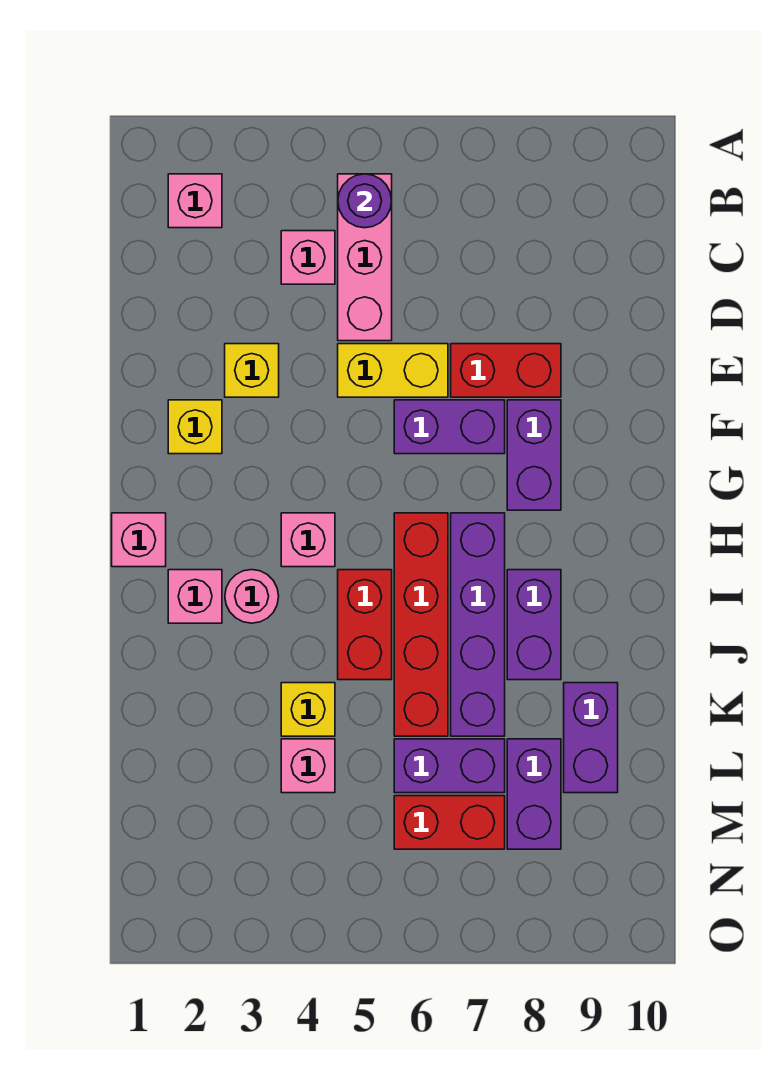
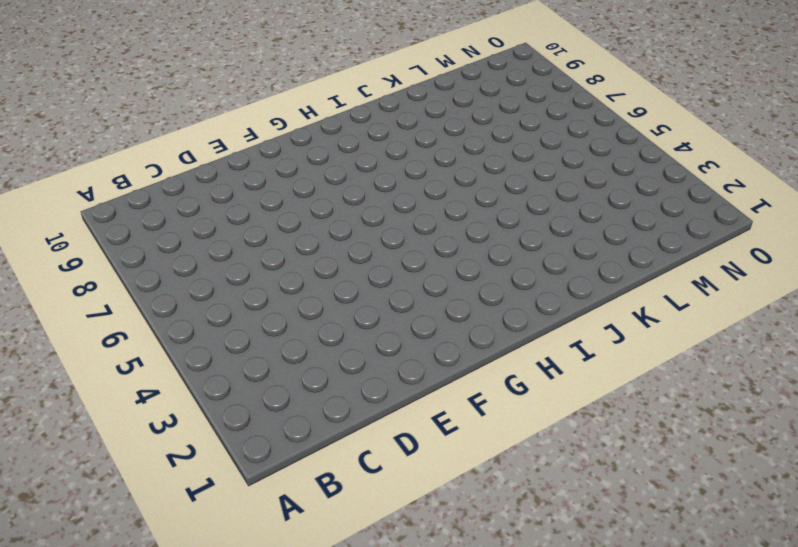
none -> pink 1x1 brick [168,174,222,228]
none -> pink 1x3 brick [338,174,392,341]
none -> pink 1x1 brick [281,231,335,284]

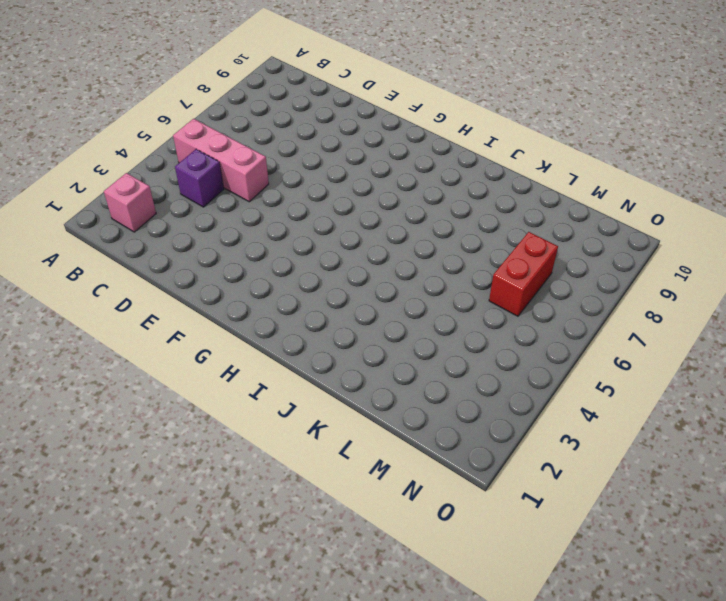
purple 1x1 brick [175,149,224,207] -> pink 1x1 brick [281,231,335,284]
none -> yellow 1x1 brick [225,344,279,397]
none -> yellow 1x2 brick [338,344,448,397]
none -> red 1x2 brick [451,344,561,397]

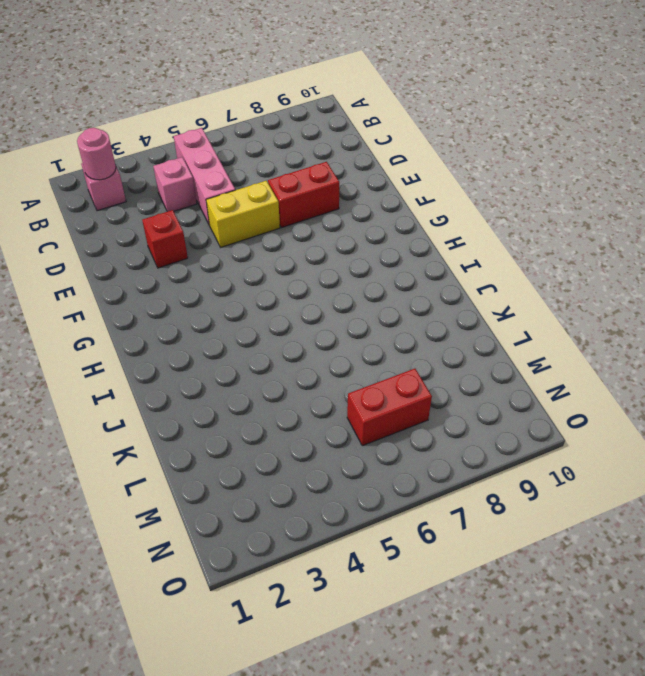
pink 1x1 round brick [77,128,116,180] -> pink 1x1 round brick moved to [225,570,279,623]
red 1x1 brick [142,210,188,268] -> yellow 1x1 brick [225,344,279,397]
none -> yellow 1x1 brick [168,400,222,454]
none -> purple 1x2 brick [394,400,505,454]
none -> purple 1x2 brick [507,400,561,510]

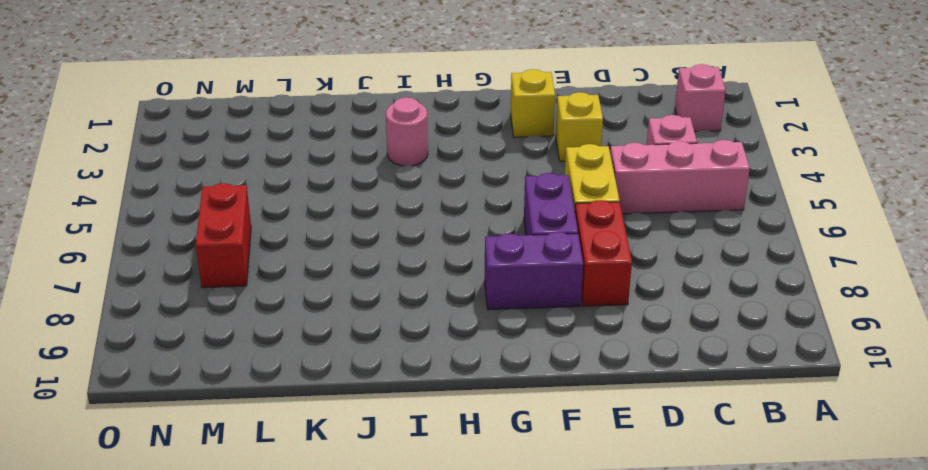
none -> pink 1x1 brick [112,513,166,567]
none -> pink 1x1 brick [281,513,335,567]
none -> red 1x4 brick [394,513,448,736]

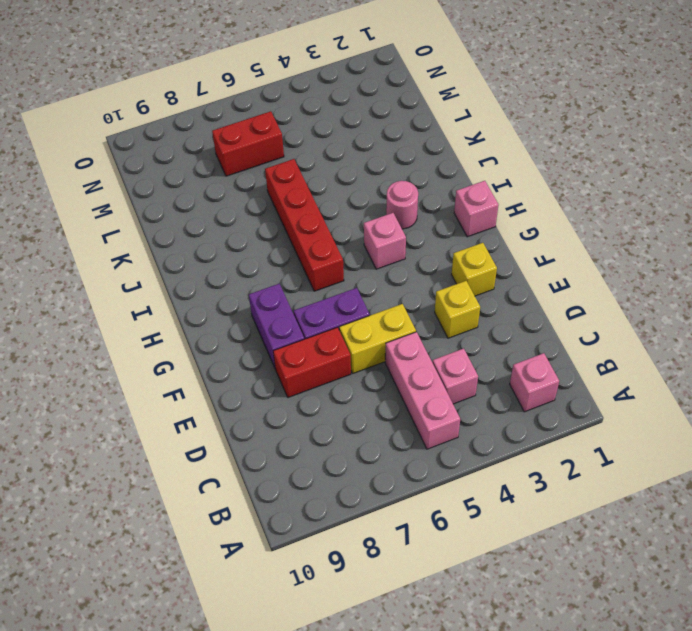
none -> purple 1x4 brick [451,513,505,736]
none -> pink 1x1 brick [168,570,222,623]
none -> red 1x2 brick [338,570,392,680]

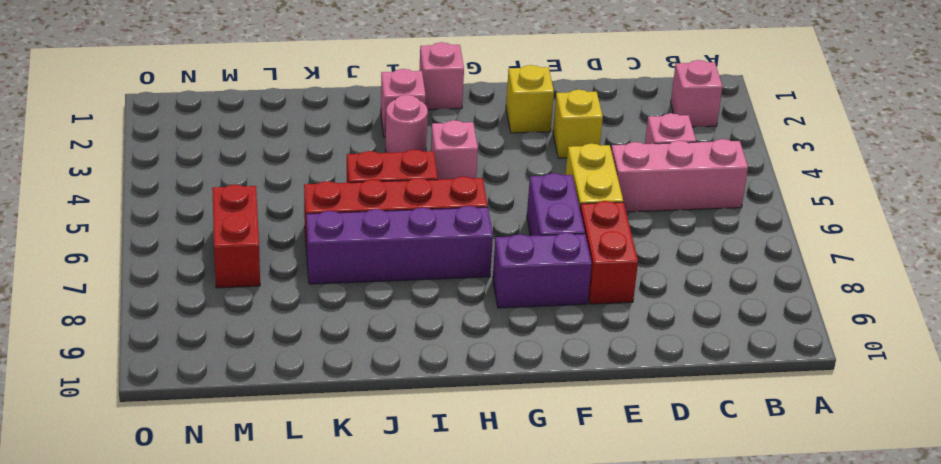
none -> purple 1x2 brick [507,570,561,680]
none -> yellow 1x1 brick [281,683,335,736]
none -> purple 1x2 brick [564,683,618,793]

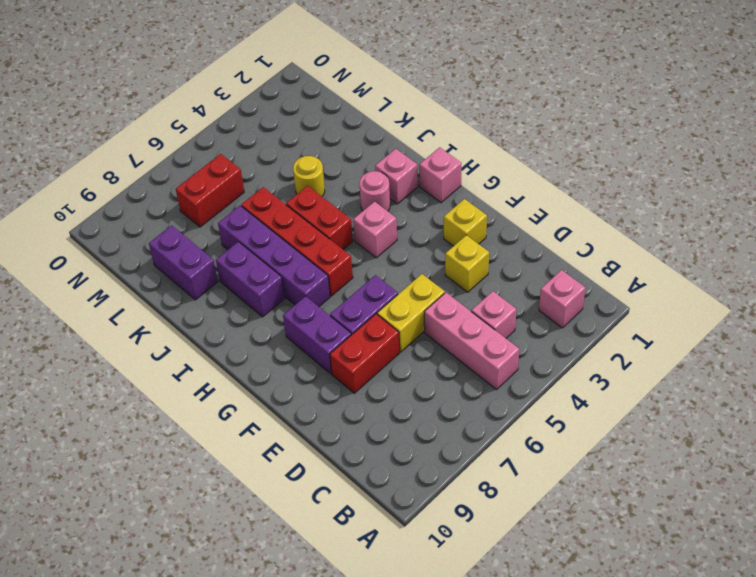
yellow 1x1 round brick [293,156,325,196] -> yellow 1x1 brick [281,683,335,736]
none -> pink 1x1 brick [281,739,335,793]
none -> purple 1x2 brick [394,739,505,793]
none -> purple 1x2 brick [507,739,561,849]

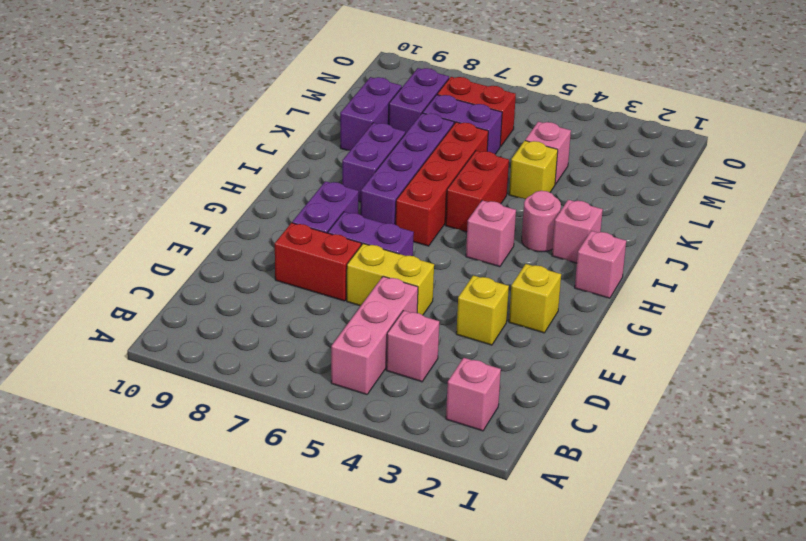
none -> purple 1x1 round brick [338,174,392,228]

